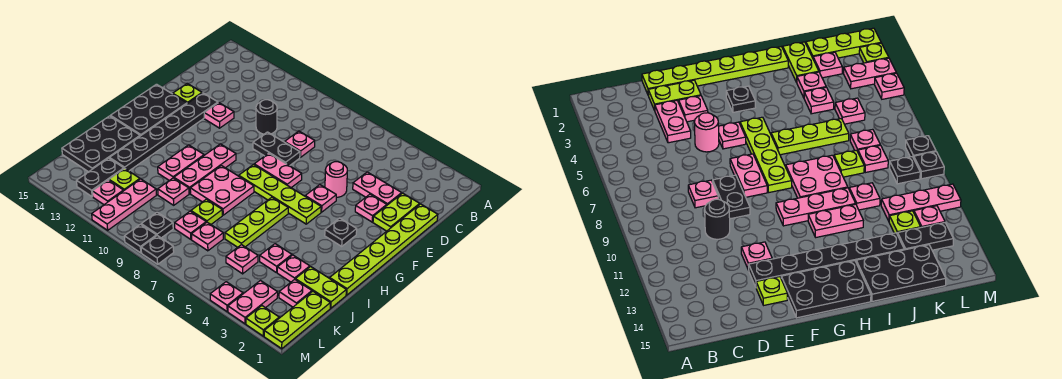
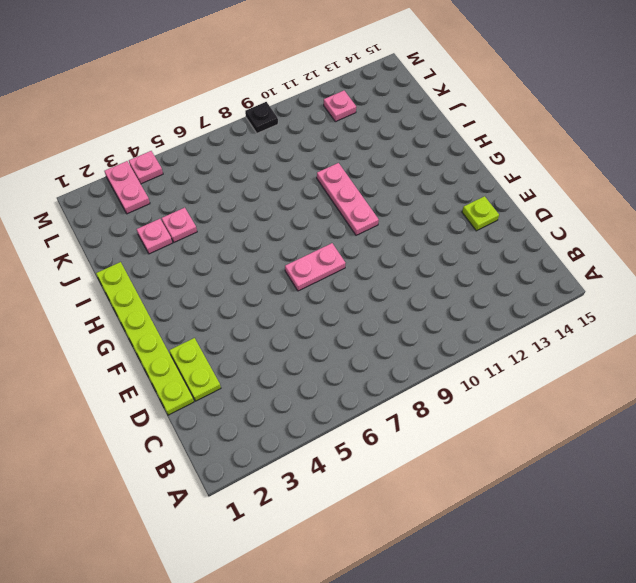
none -> pink 1x2 plate [353,172,402,205]
none -> pink 1x1 plate [285,131,315,157]
none -> black 1x1 round brick [256,100,277,134]
none -> pink 1x1 plate [355,194,387,222]

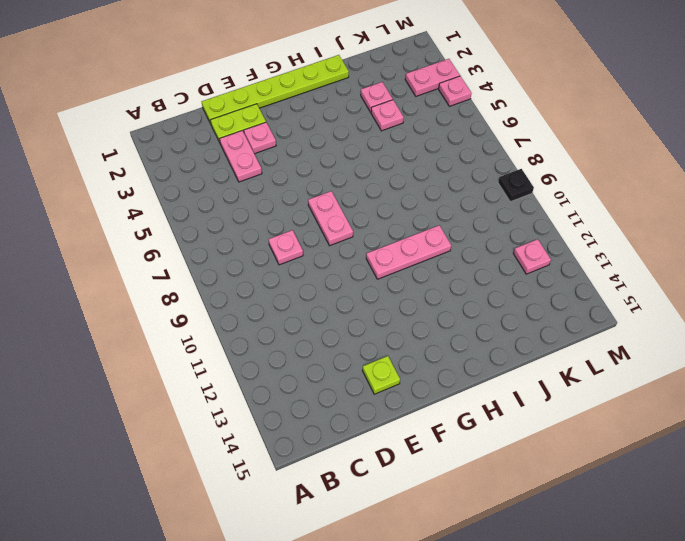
none -> black 1x1 round brick [256,100,277,134]
none -> pink 1x1 round brick [325,162,347,197]
none -> black 1x2 plate [253,132,300,166]
none -> pink 1x1 plate [204,103,234,128]

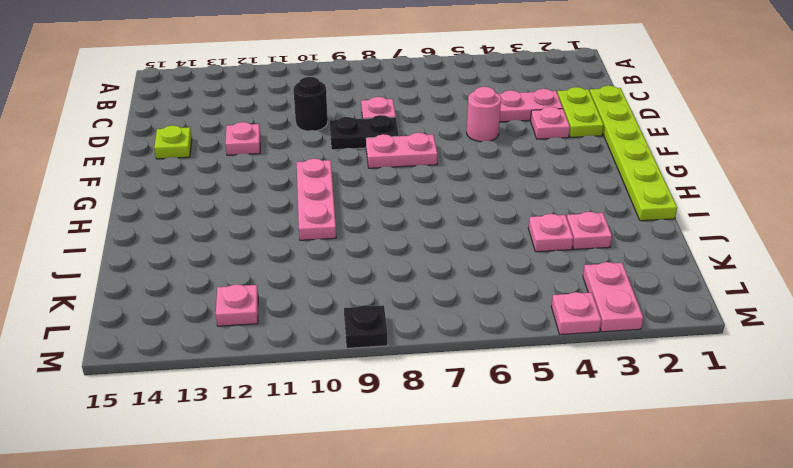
none -> black 1x6 plate [110,93,218,171]
none -> pink 1x1 plate [305,185,336,212]
none -> black 2x3 plate [111,84,187,136]
none -> black 1x1 plate [325,218,357,246]

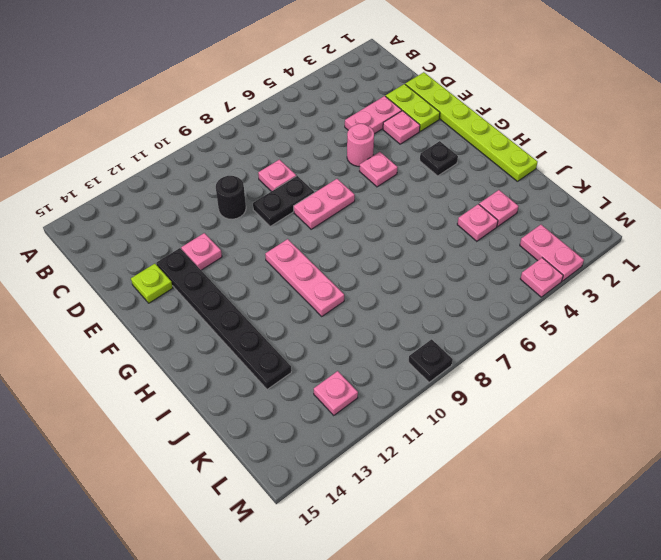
none -> black 2x3 plate [111,84,187,136]
none -> lime 1x4 plate [239,165,321,224]
none -> lime 1x3 plate [225,197,288,247]
none -> pink 2x2 plate [190,166,254,215]

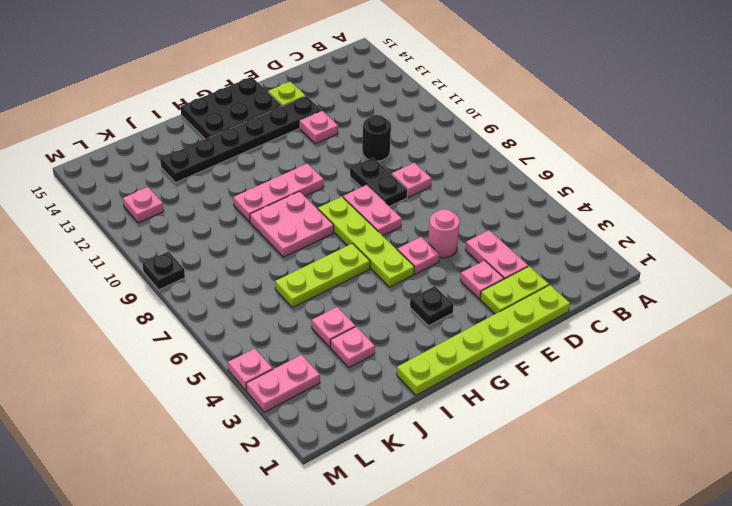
none -> pink 1x2 plate [158,145,204,180]
none -> black 2x3 plate [62,116,140,172]
none -> lime 1x2 plate [295,267,346,308]
none -> lime 1x1 plate [191,199,222,224]

